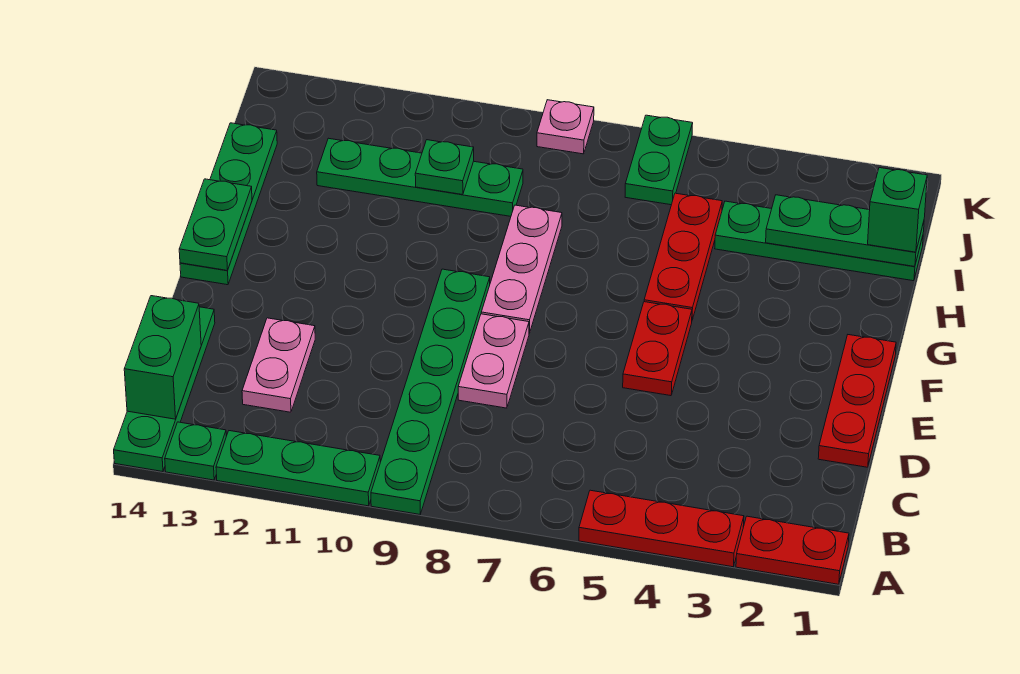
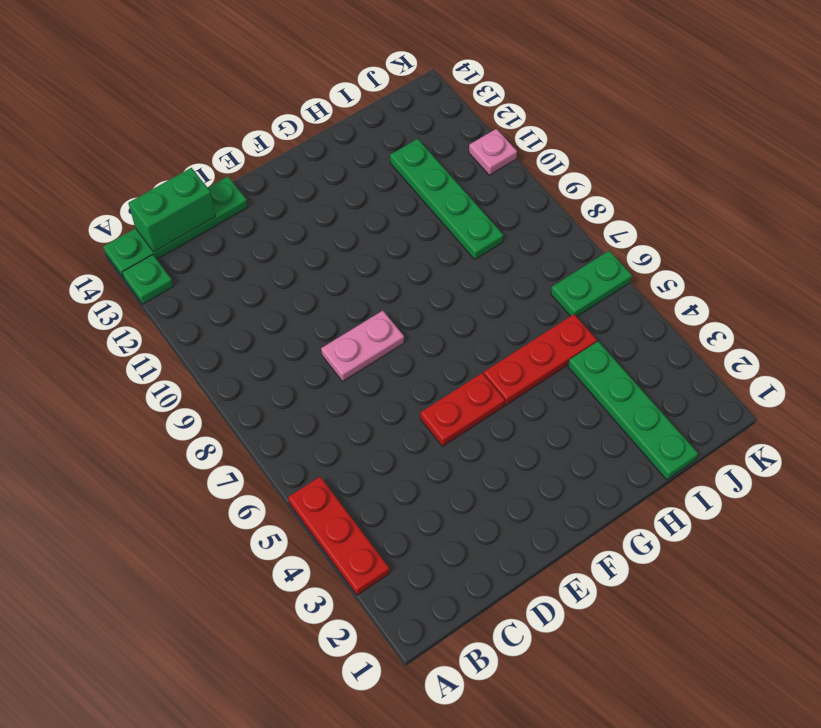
pink 1x1 plate [469,129,517,175] -> pink 1x1 plate moved to [537,100,594,154]
none -> red 1x2 plate [736,516,849,584]
none -> green 1x6 plate [371,269,490,514]
none -> green 1x3 plate [216,431,380,506]

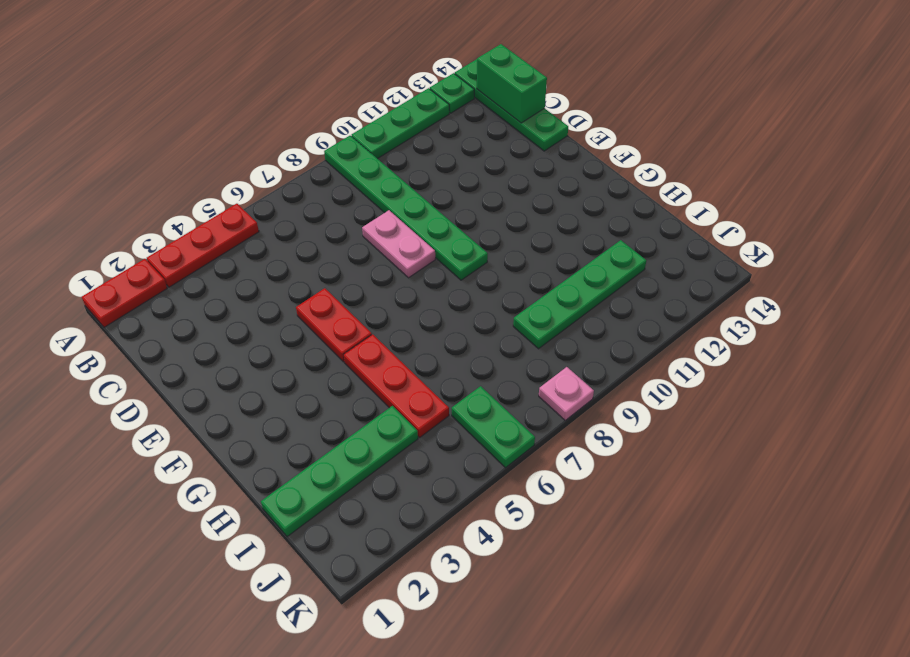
none -> pink 1x2 plate [242,318,315,412]
none -> red 1x3 plate [818,335,896,467]
none -> pink 1x3 plate [481,205,562,333]

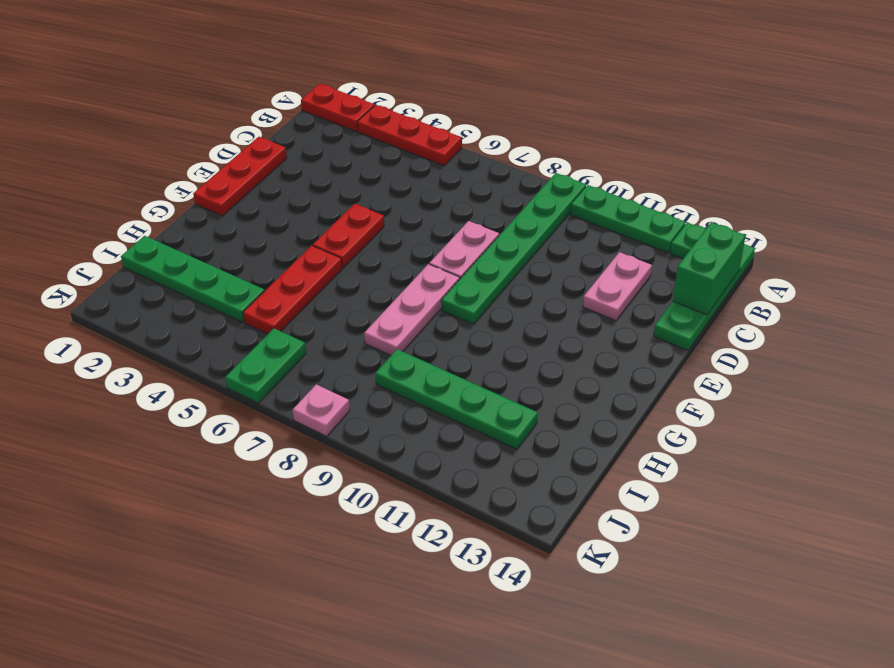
none -> green 1x4 plate [180,123,277,285]
none -> green 1x2 plate [179,179,252,271]
none -> green 1x3 plate [766,195,924,267]

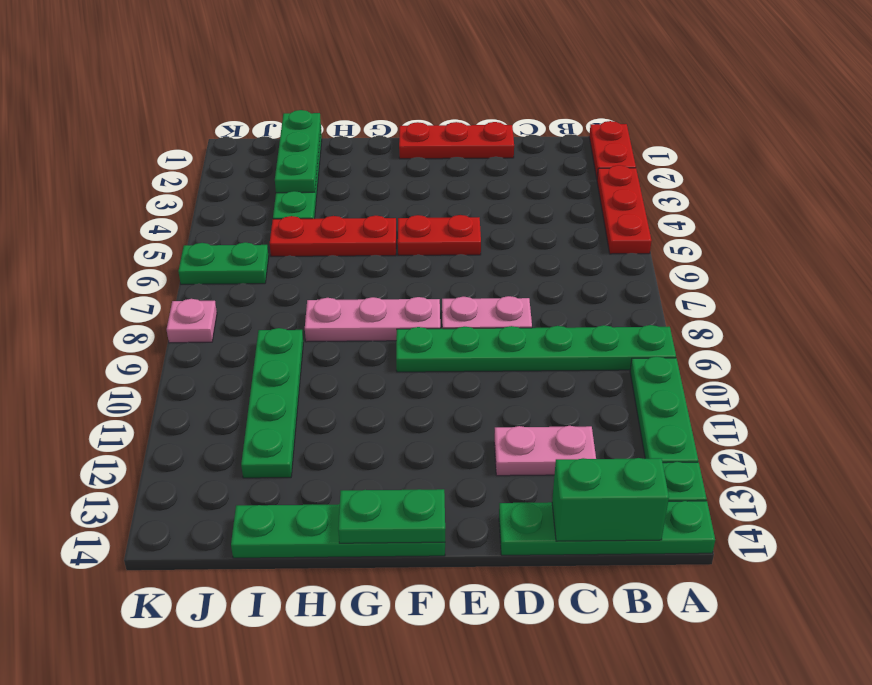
none -> green 1x1 plate [415,140,474,195]
none -> green 1x1 brick [868,168,927,252]

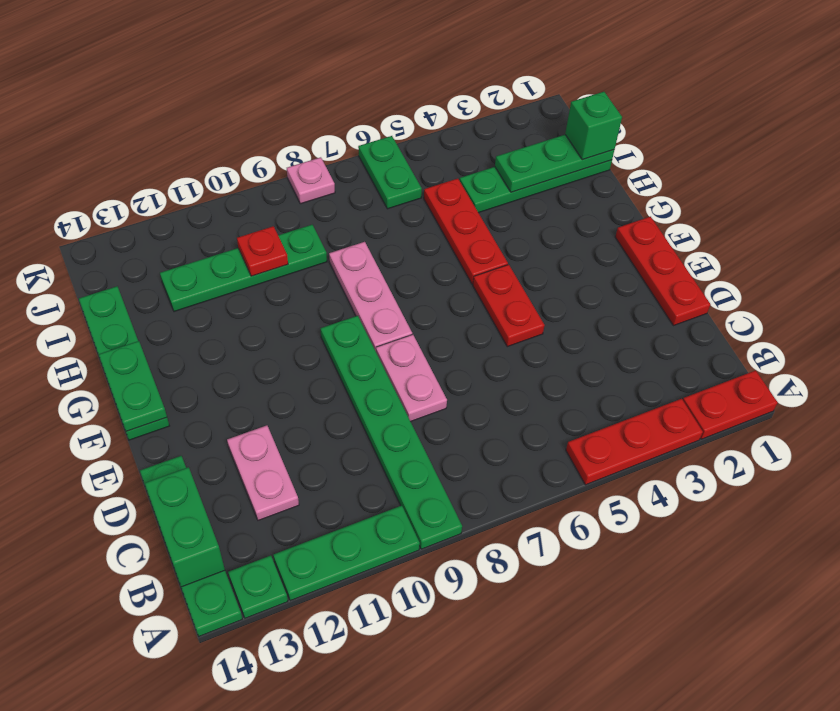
red 1x1 plate [237,226,288,276] -> green 1x1 plate [415,140,474,195]

